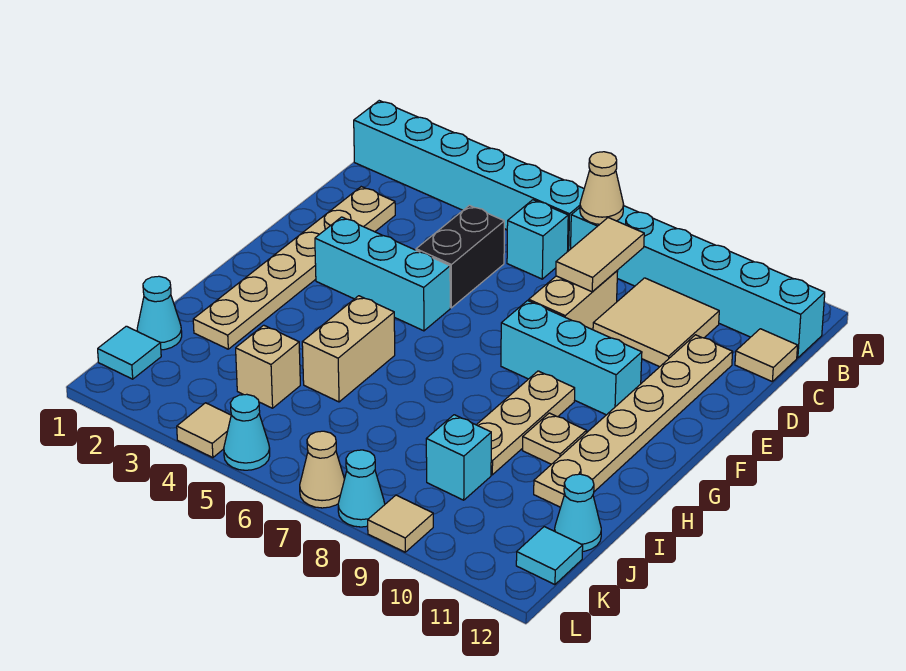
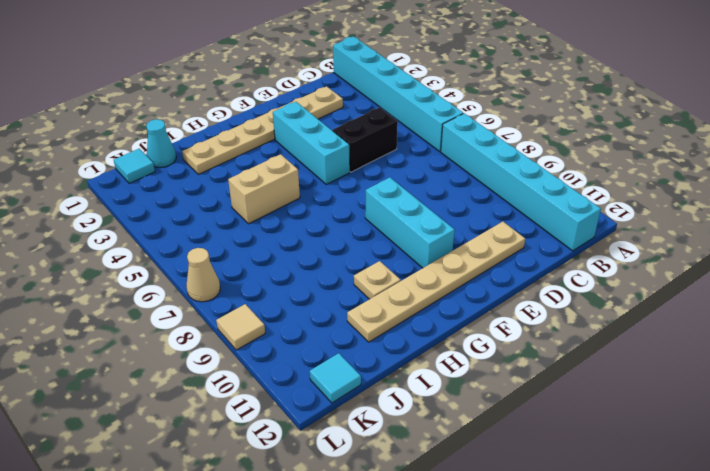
none -> cyan 1x1 brick [507,200,568,279]
none -> tan 2x2 tile [593,278,719,367]
none -> tan 1x1 tile [735,329,798,381]

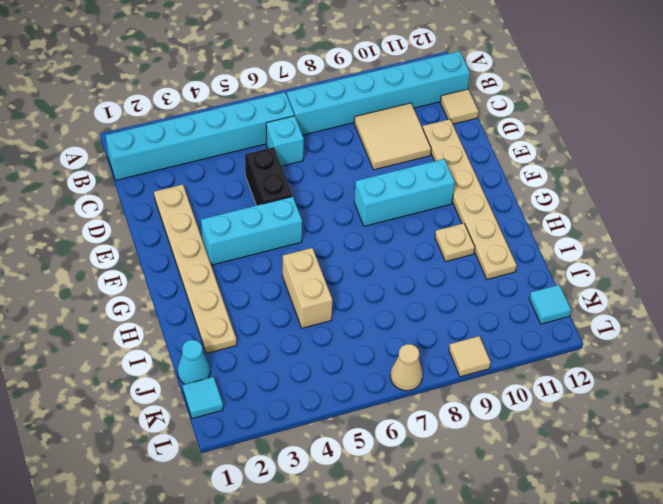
none -> tan 1x2 brick [529,271,618,330]
none -> tan 1x3 plate [477,371,575,475]
none -> tan 1x1 brick [236,325,300,408]

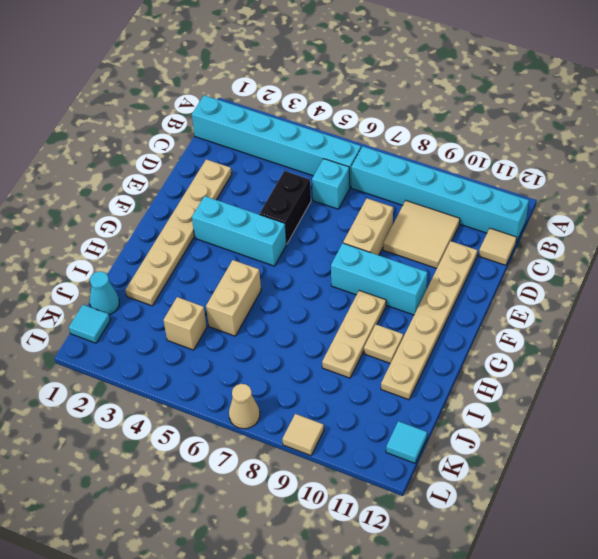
none -> cyan 1x1 brick [426,415,491,500]
none -> cyan 1x1 cone [555,474,601,551]
none -> tan 1x1 tile [177,403,231,458]

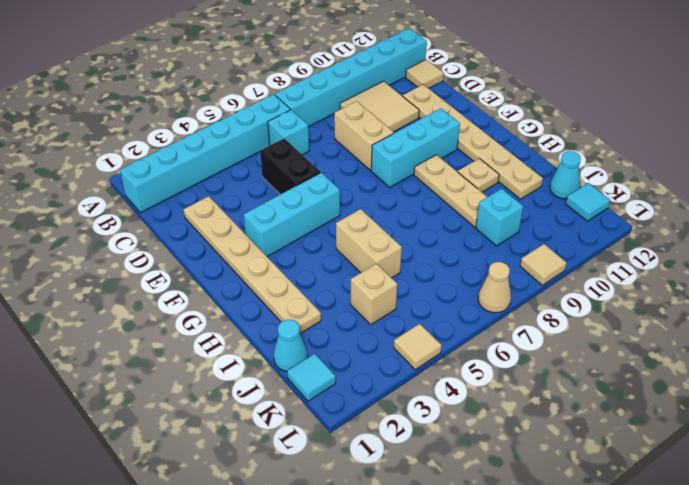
none -> cyan 1x1 cone [224,394,270,470]
none -> cyan 1x1 cone [338,450,385,527]
none -> tan 1x1 cone [580,152,624,224]

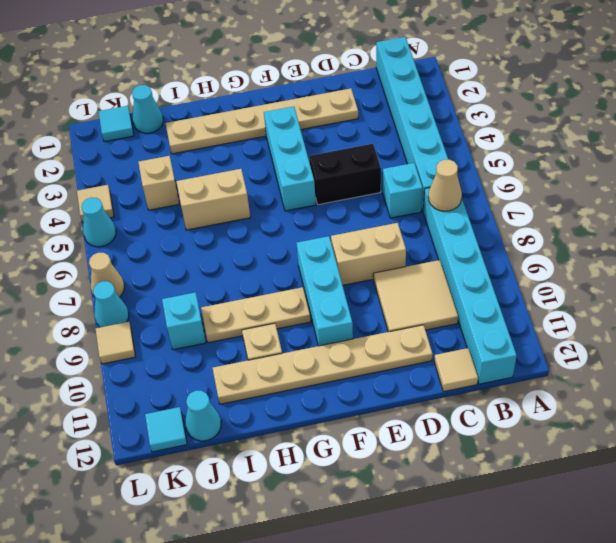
none -> tan 1x2 tile [556,218,644,292]

